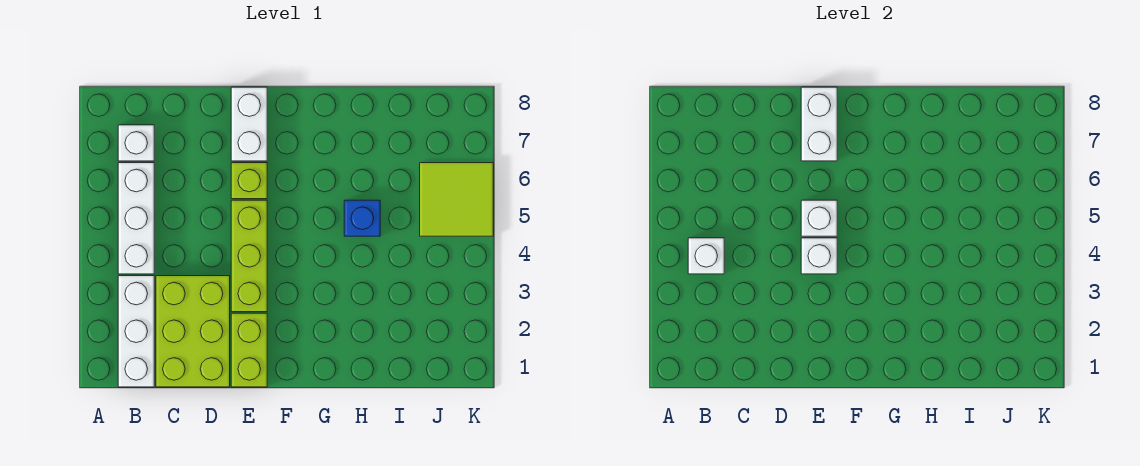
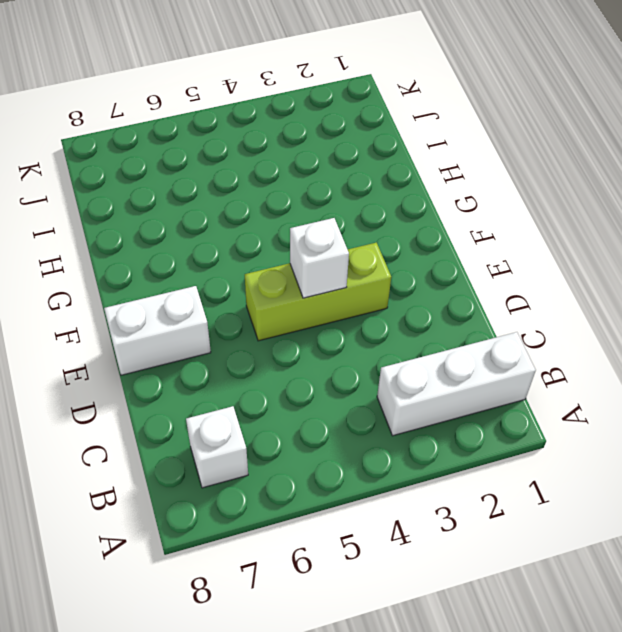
none -> white 1x3 brick [118,163,154,274]
none -> lime 2x3 brick [156,276,230,387]
none -> lime 1x2 brick [231,313,267,387]

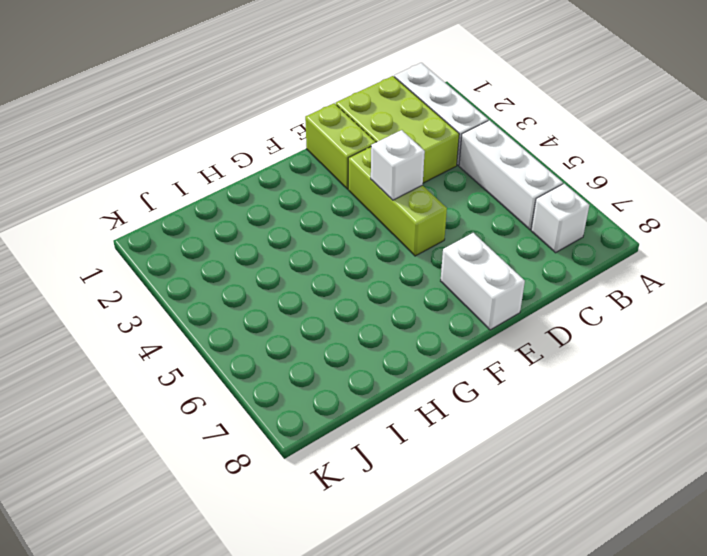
none -> lime 1x1 brick [231,163,267,199]
none -> blue 1x1 brick [344,200,380,236]
none -> lime 2x2 tile [420,163,493,236]

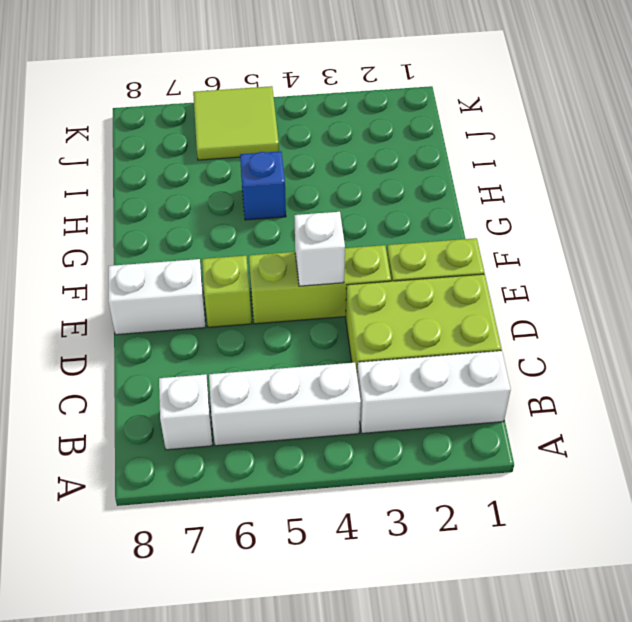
none -> white 1x1 brick [688,238,724,274]
none -> white 1x1 brick [801,200,837,236]
none -> white 1x2 brick [801,87,837,161]

